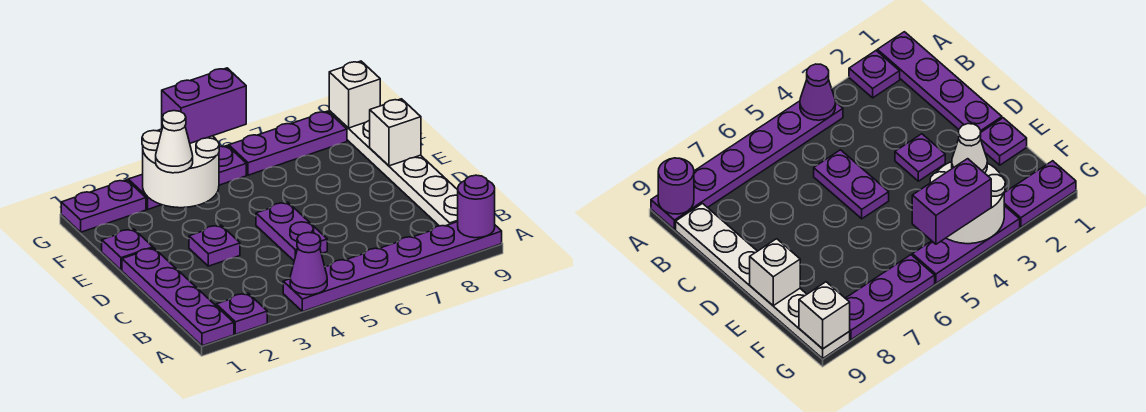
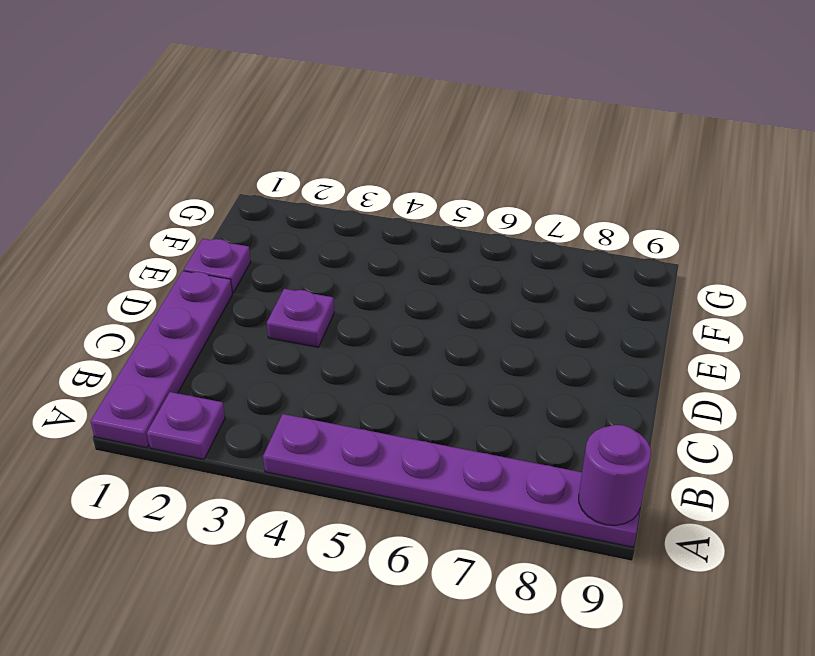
none -> white 1x6 plate [329,111,458,226]
none -> purple 1x2 plate [256,202,327,261]
none -> purple 1x2 plate [61,180,146,232]

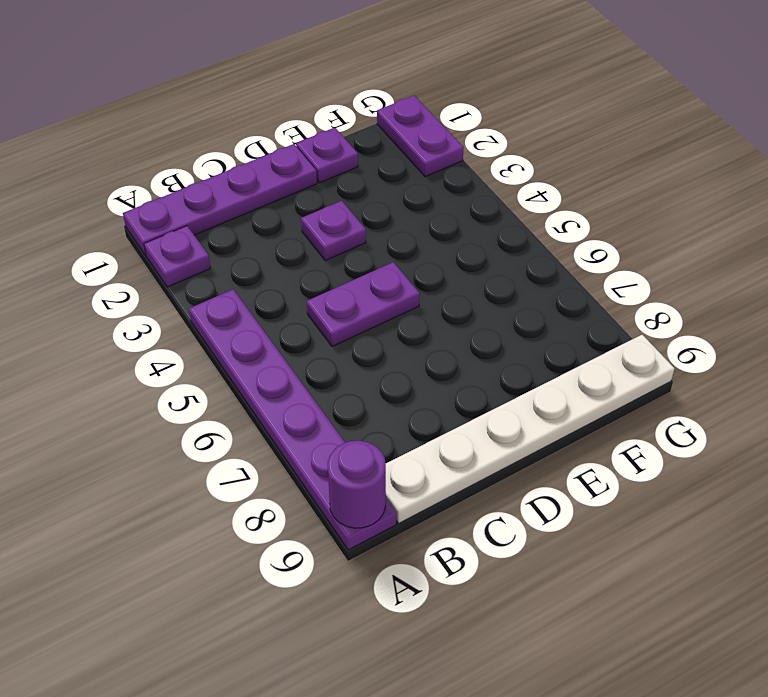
none -> purple 1x3 plate [128,146,246,209]
none -> purple 1x3 plate [229,111,347,175]
none -> purple 1x1 cone [290,232,327,295]

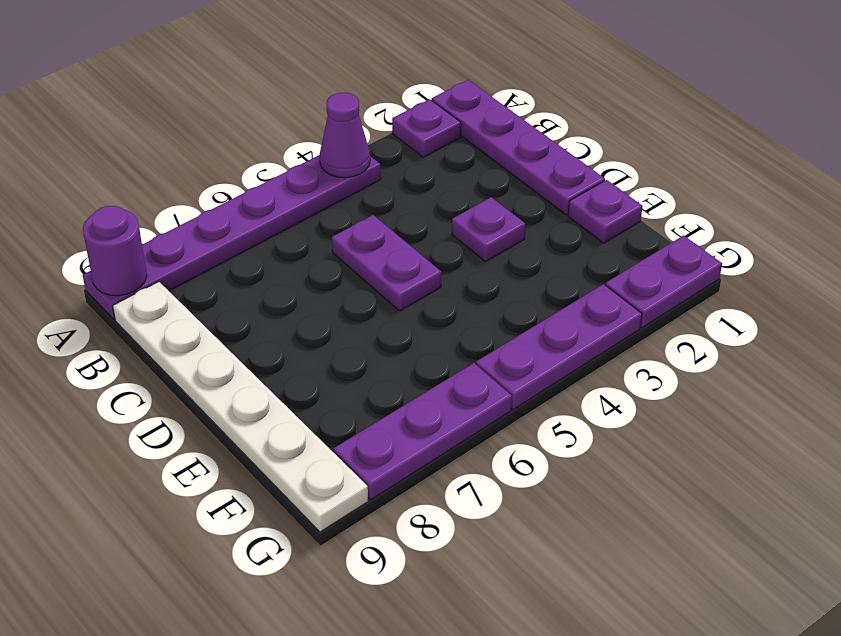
none -> white 1x1 brick [370,99,421,166]
none -> white 2x2 round brick [142,129,219,208]
none -> white 1x1 brick [329,61,380,128]

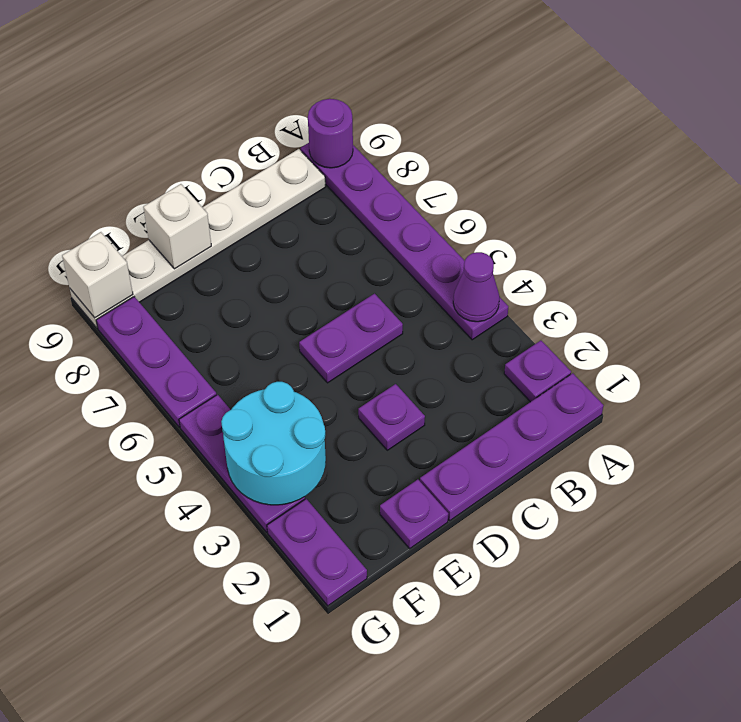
cyan 2x2 round brick [221,382,326,505] -> white 2x2 round brick [142,129,219,208]
none -> white 1x1 cone [156,111,193,173]
none -> purple 1x2 brick [162,68,246,143]

